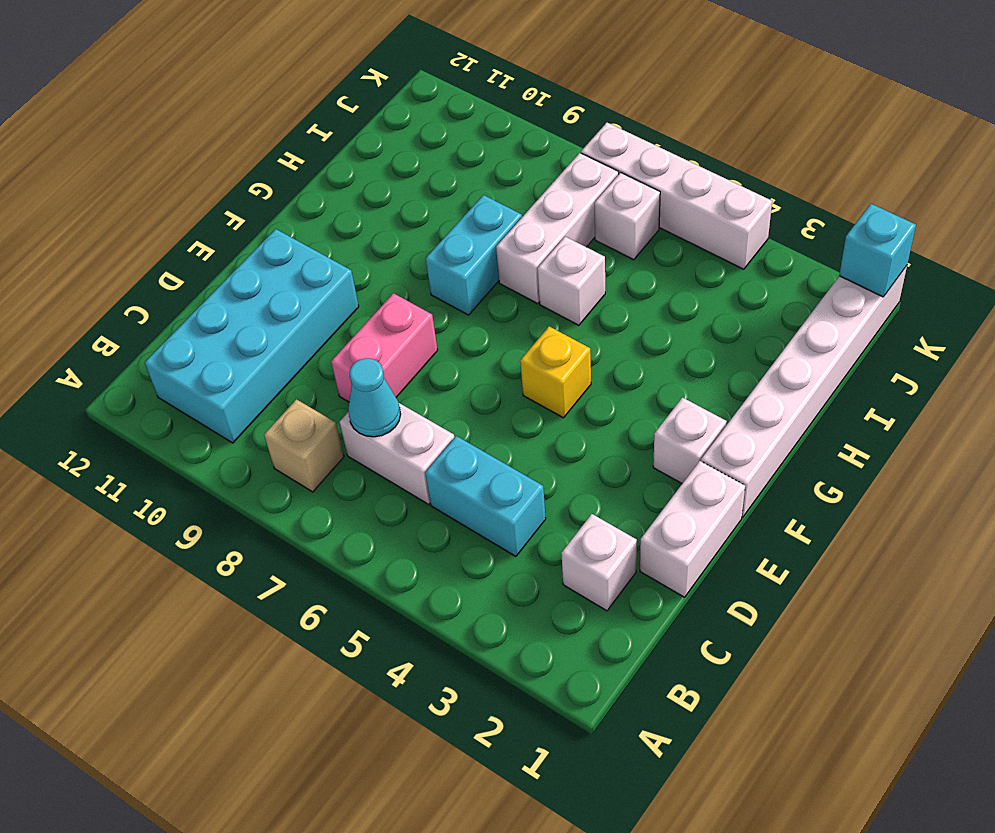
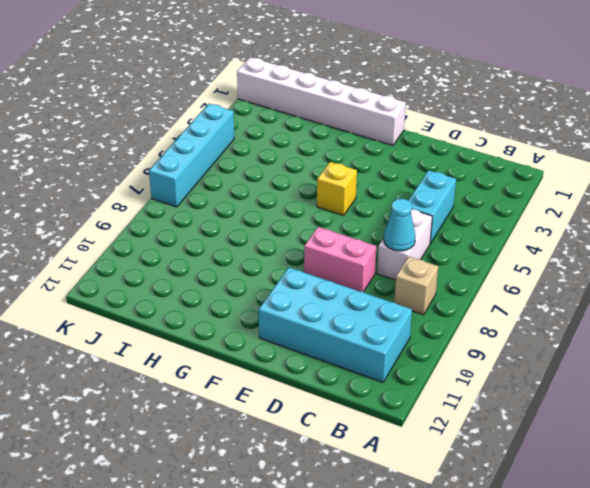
cyan 1x4 brick [149,104,234,207] -> white 1x4 brick [581,123,772,269]
none -> white 1x1 brick [561,514,637,611]
none -> white 1x2 brick [640,461,745,597]
none -> white 1x1 brick [653,398,727,483]

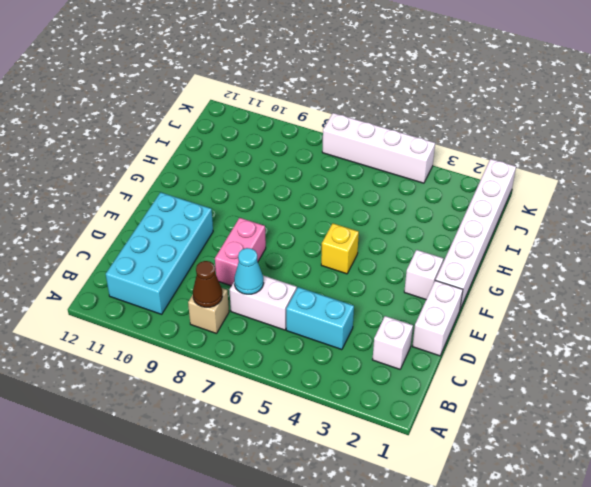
brown 1x1 cone [193,261,223,307] -> none
none -> cyan 1x2 brick [426,195,522,315]
none -> white 1x1 brick [538,237,605,325]
none -> white 1x3 brick [496,153,619,304]

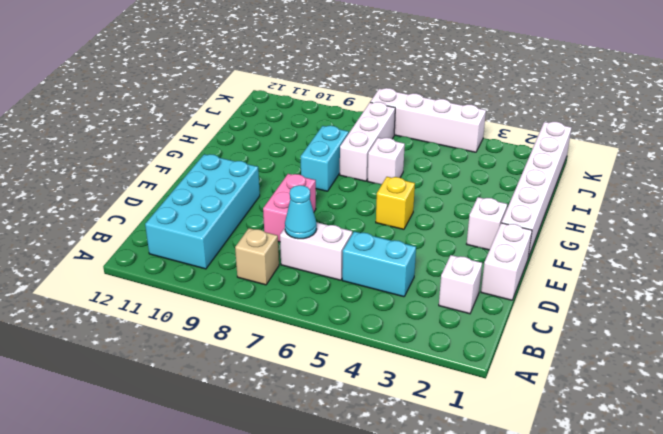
none -> white 1x1 brick [594,173,660,260]
none -> cyan 1x1 brick [839,204,916,297]

